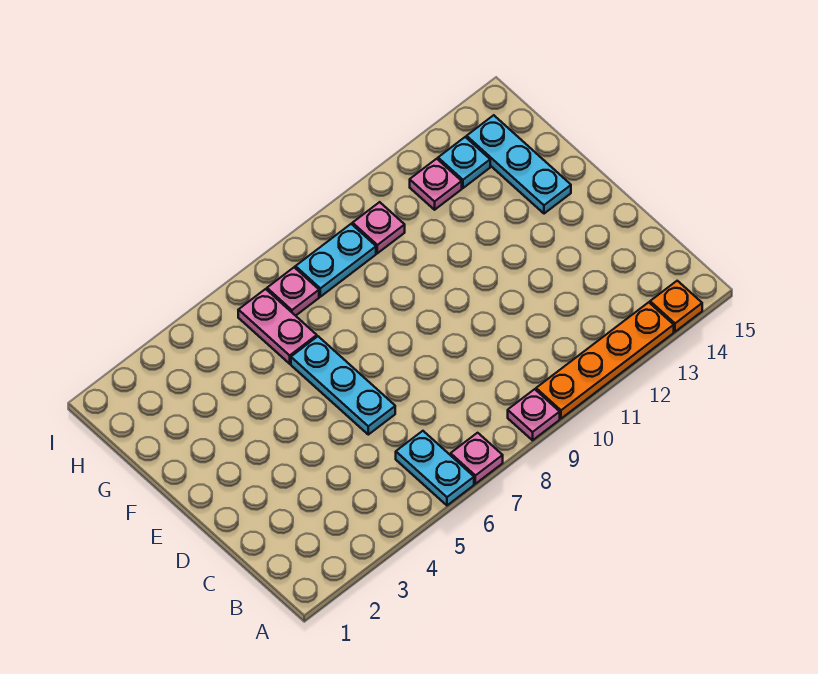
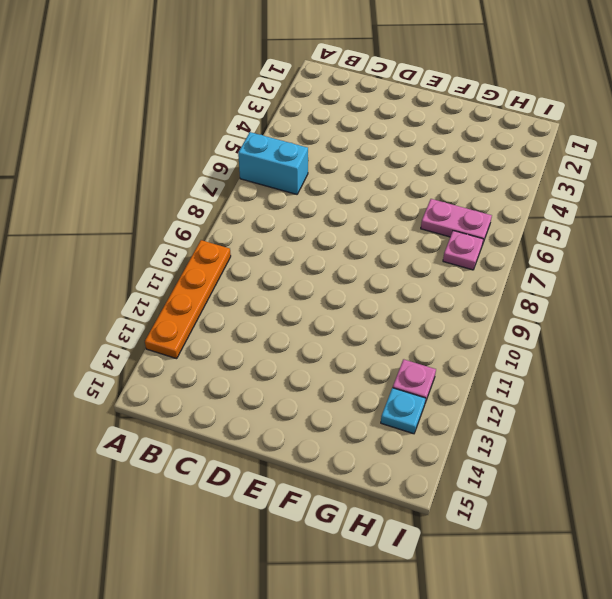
cyan 1x2 brick [238,132,308,194] -> cyan 1x2 plate [396,431,474,505]
none -> pink 1x1 plate [451,433,503,484]
none -> pink 1x1 plate [508,389,560,440]
none -> orange 1x1 plate [650,281,702,332]

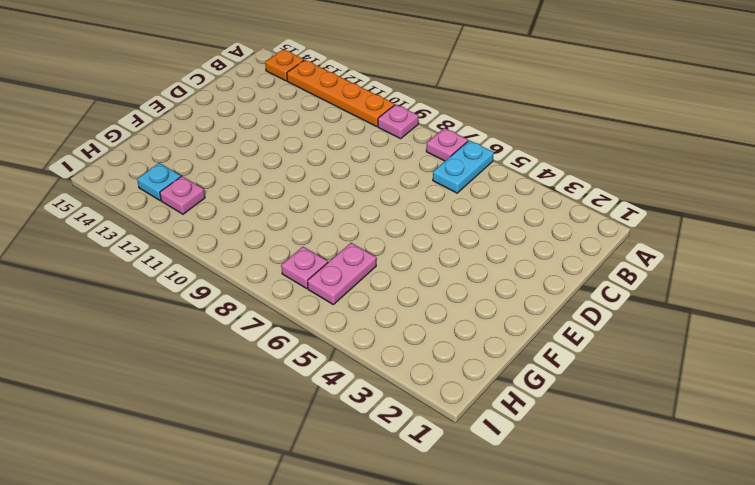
none -> cyan 1x3 plate [291,336,395,435]
none -> cyan 1x3 plate [467,115,571,214]
none -> cyan 1x2 plate [296,224,376,297]

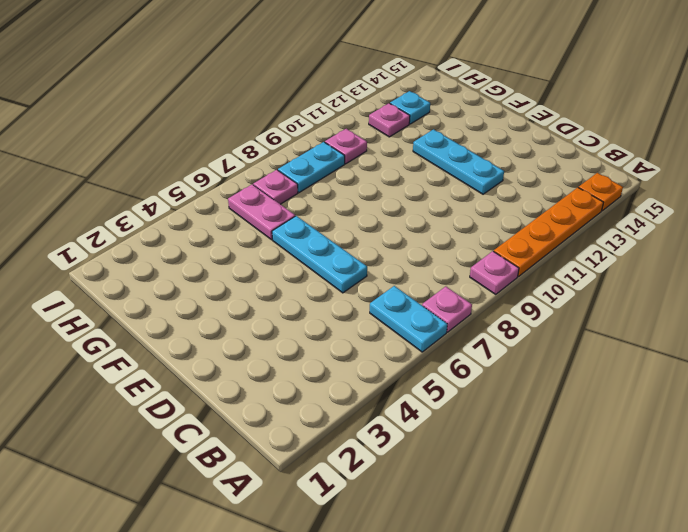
cyan 1x3 plate [413,129,504,194] -> cyan 1x3 plate moved to [467,115,571,214]

